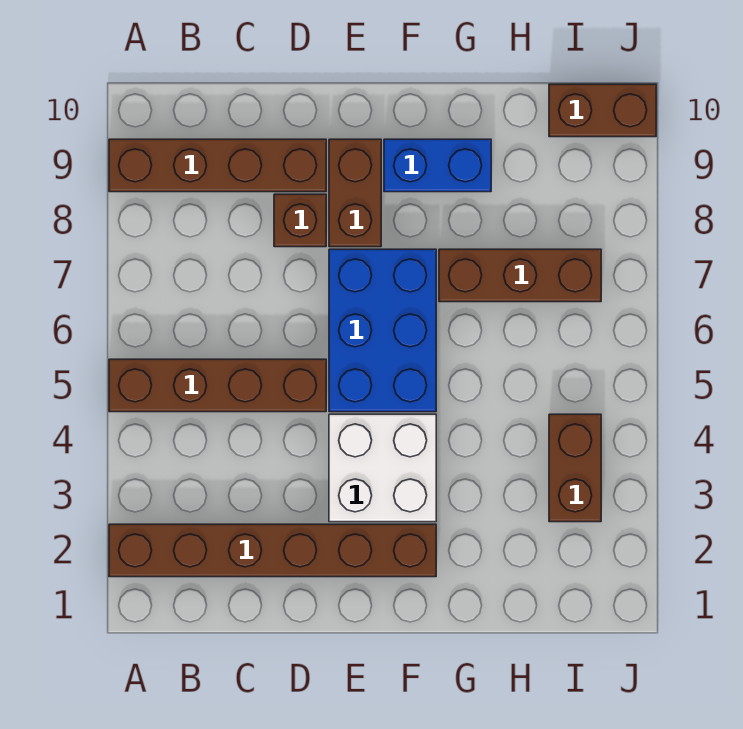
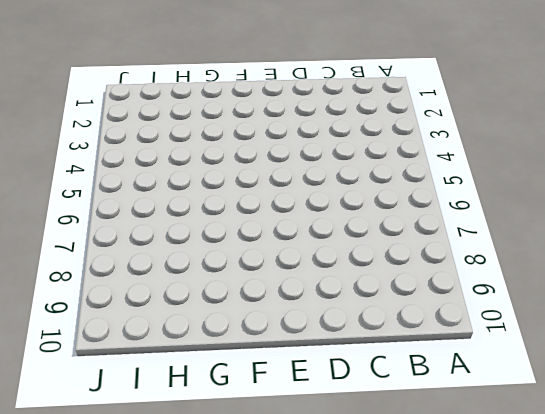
none -> brown 1x6 brick [109,524,436,577]
none -> brown 1x4 brick [109,359,326,412]

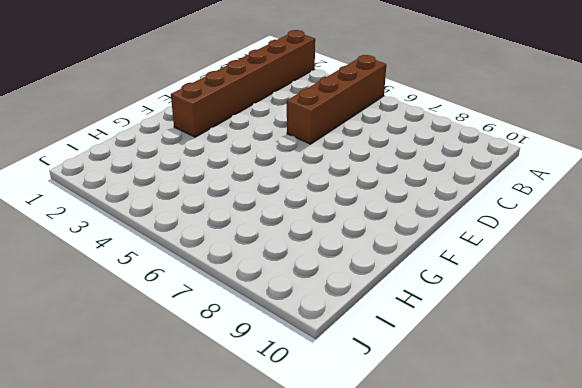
none -> brown 1x4 brick [109,139,326,192]
none -> brown 1x1 brick [274,194,326,247]

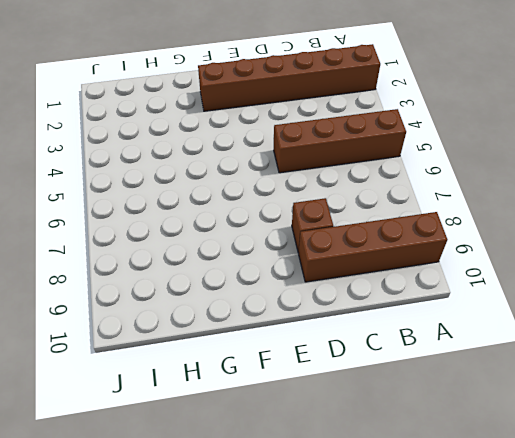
none -> white 2x2 brick [329,414,436,522]
none -> blue 2x3 brick [329,249,436,412]

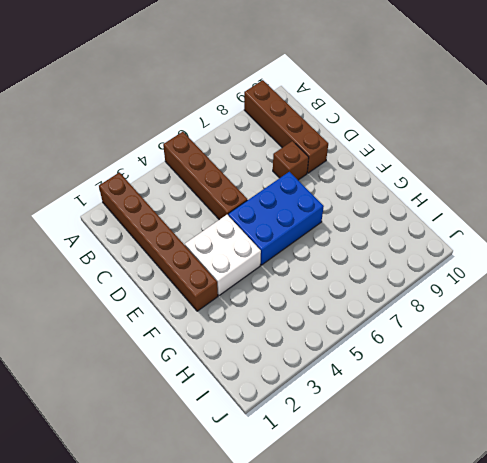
none -> brown 1x2 brick [329,139,381,247]
none -> blue 1x2 brick [384,139,491,192]

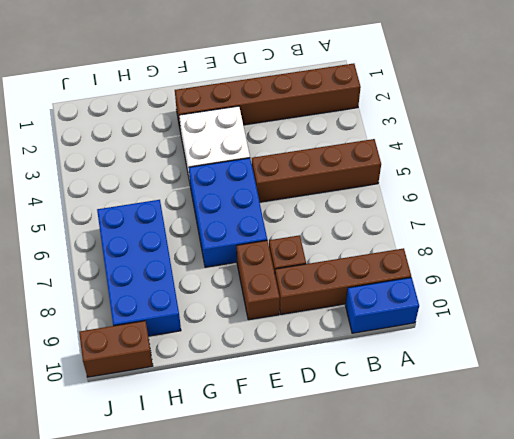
blue 1x2 brick [345,278,419,333] -> blue 1x2 brick moved to [384,139,491,192]
blue 2x4 brick [97,200,181,336] -> brown 1x3 brick [439,249,601,302]
none -> brown 1x2 brick [549,414,601,522]

